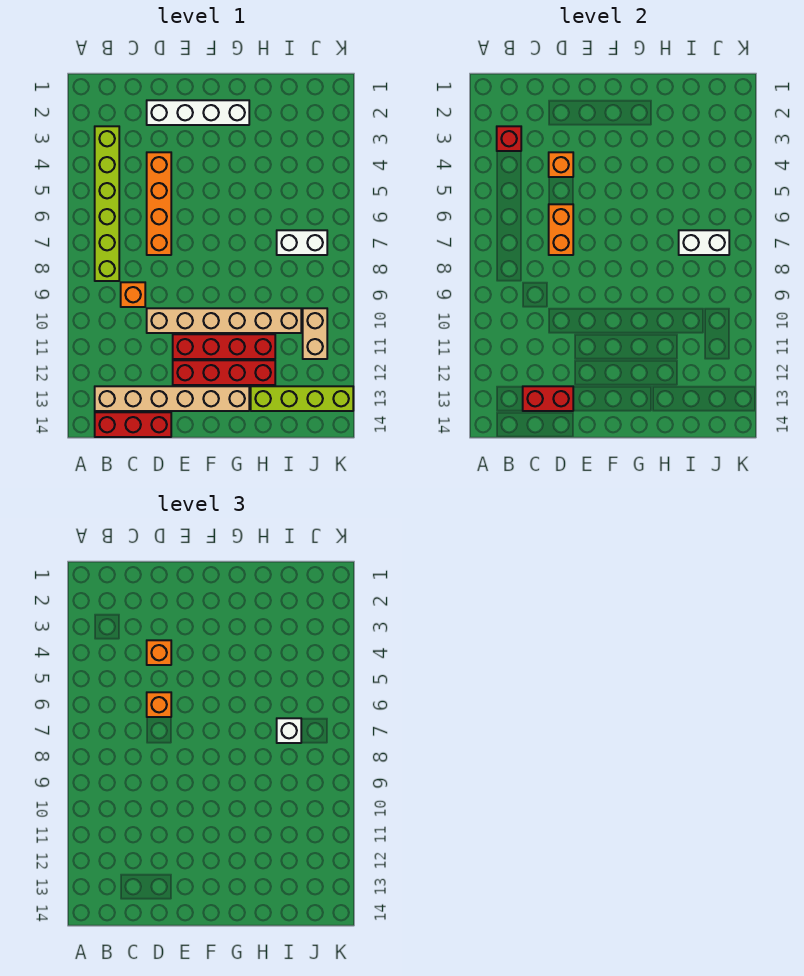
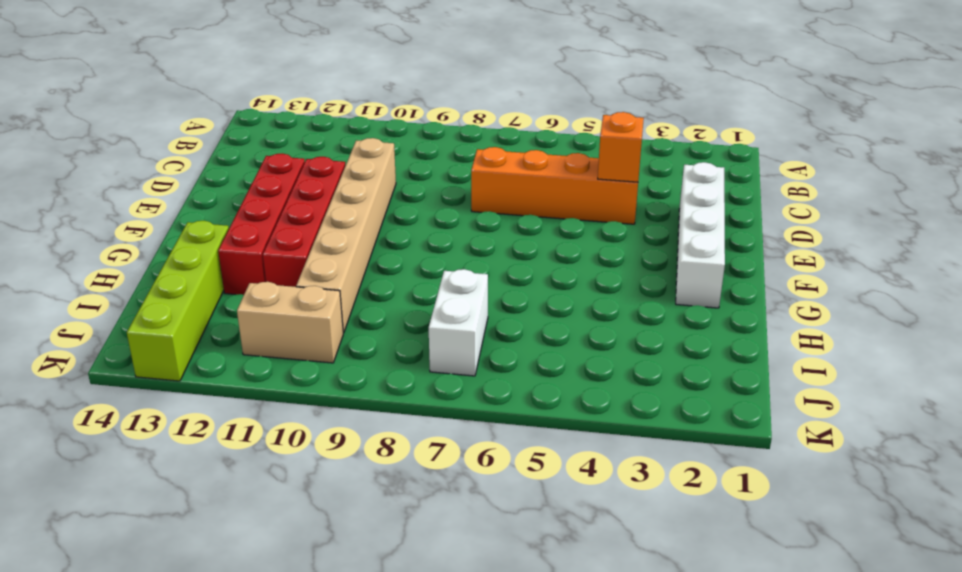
none -> lime 1x6 brick [95,126,119,281]
none -> tan 1x6 brick [95,386,249,411]
none -> red 1x3 brick [95,412,171,437]

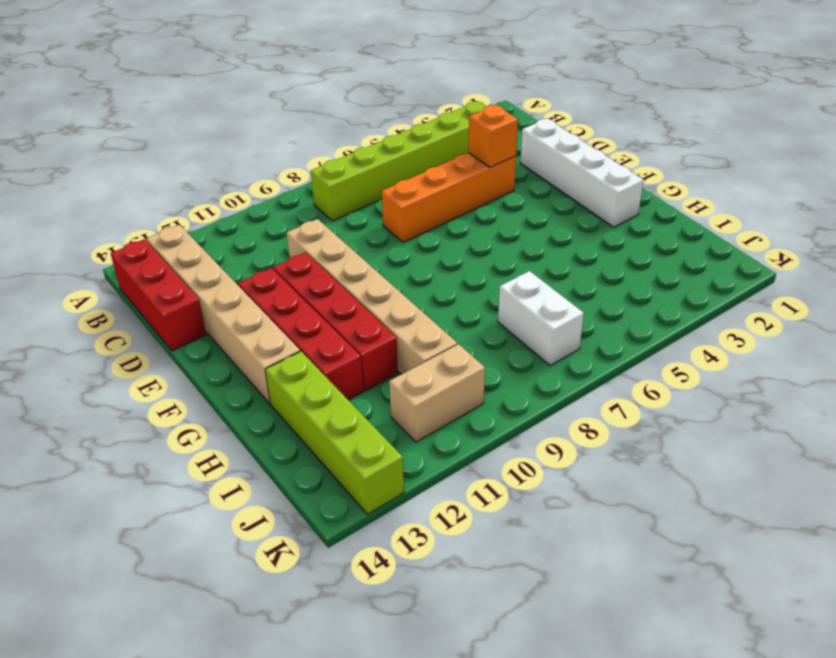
none -> orange 1x1 brick [121,282,145,307]
none -> red 1x1 brick [497,126,521,151]
none -> red 1x2 brick [523,386,573,411]

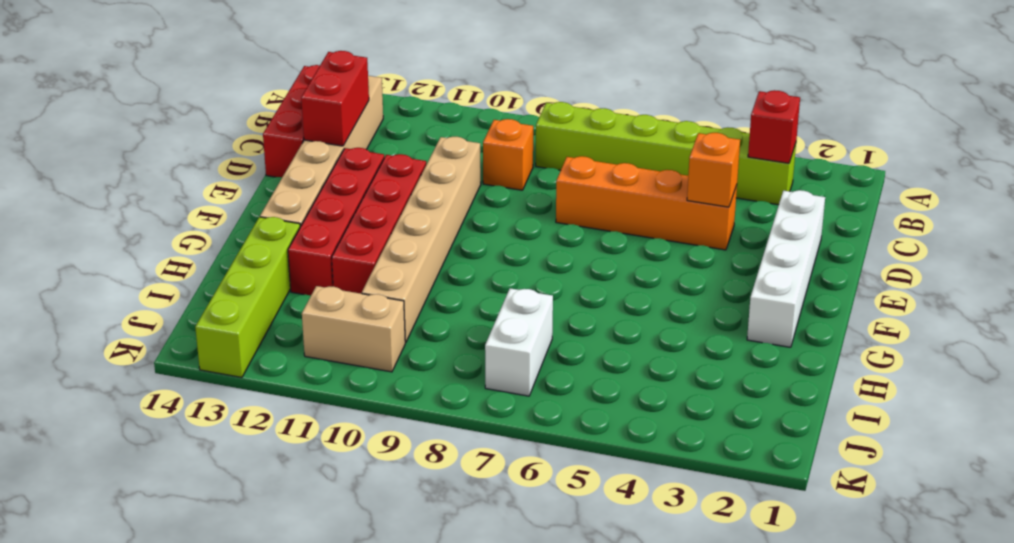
none -> orange 1x2 brick [549,204,573,255]
none -> white 1x2 brick [679,230,729,255]
none -> orange 1x1 brick [147,640,171,665]

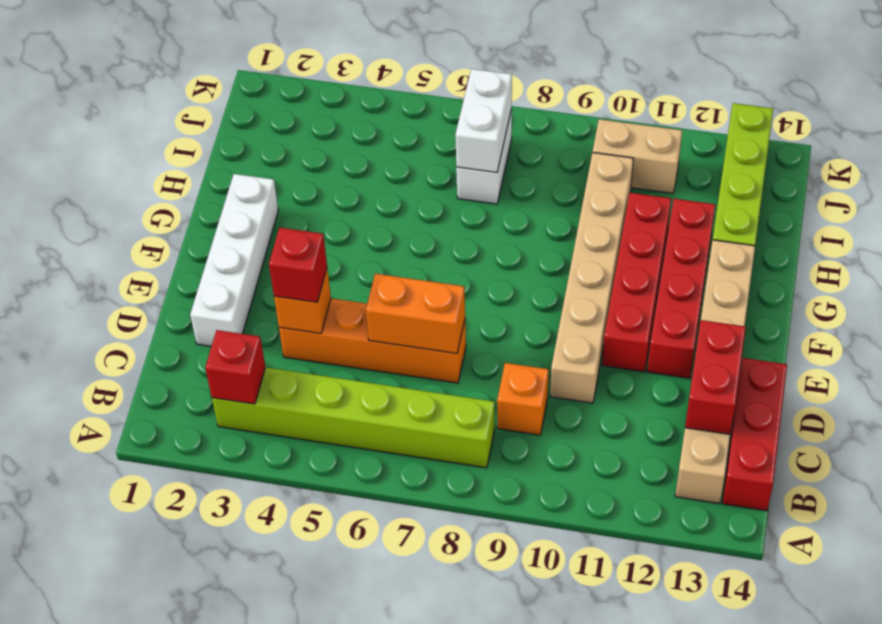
red 1x1 brick [269,228,327,302] -> orange 1x1 brick [147,640,171,665]
none -> orange 1x1 brick [147,692,171,717]
none -> white 1x1 brick [277,718,301,743]

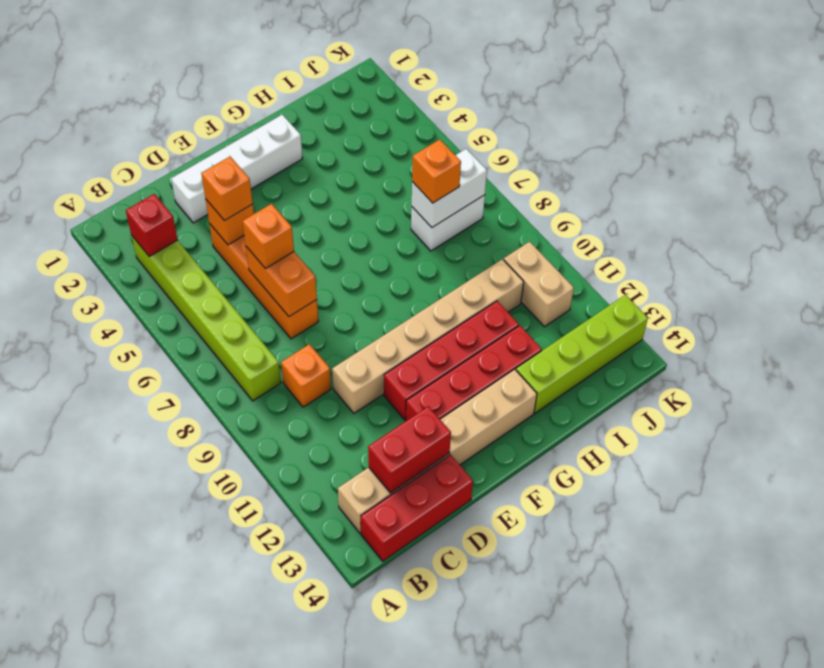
orange 1x1 brick [412,139,461,203] -> white 1x1 brick [277,718,301,743]

